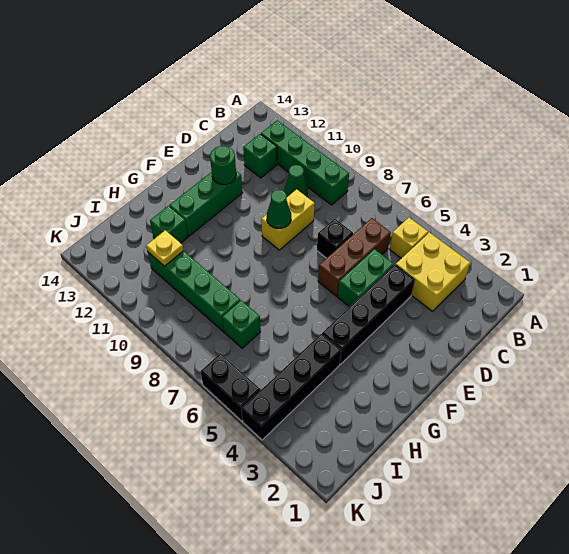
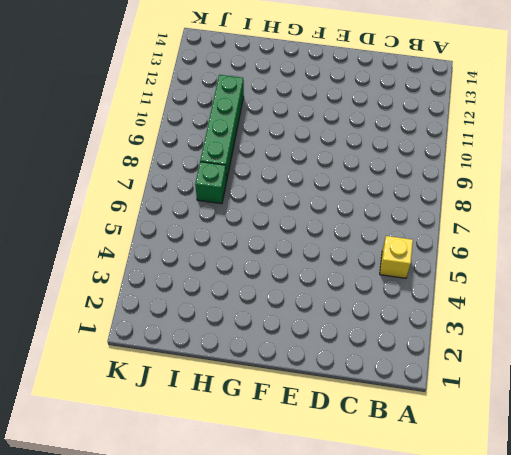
none -> yellow 2x2 brick [396,232,470,311]
none -> green 1x4 brick [261,120,349,205]
none -> brown 1x3 brick [318,218,391,296]

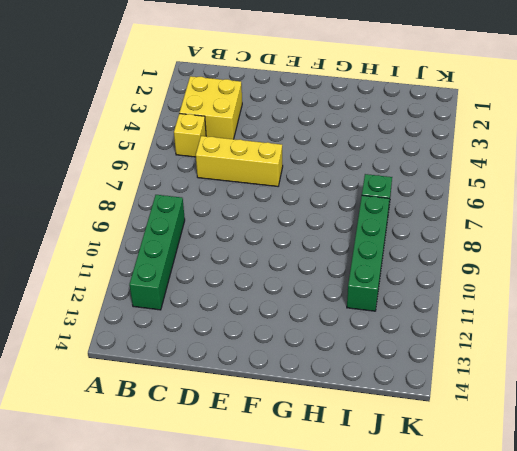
yellow 1x3 brick [196,136,283,186] -> brown 1x3 brick [318,218,391,296]
none -> green 1x1 cone [284,165,308,197]
none -> green 1x1 brick [243,134,277,178]
none -> black 1x4 brick [322,265,415,364]

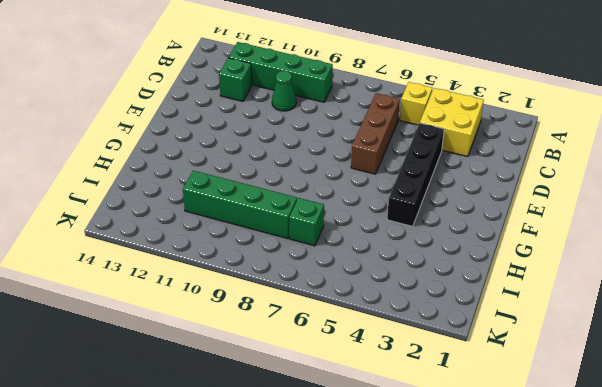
none -> green 1x2 brick [338,249,394,307]
none -> black 1x1 brick [317,219,353,258]
none -> yellow 1x2 brick [261,189,315,250]

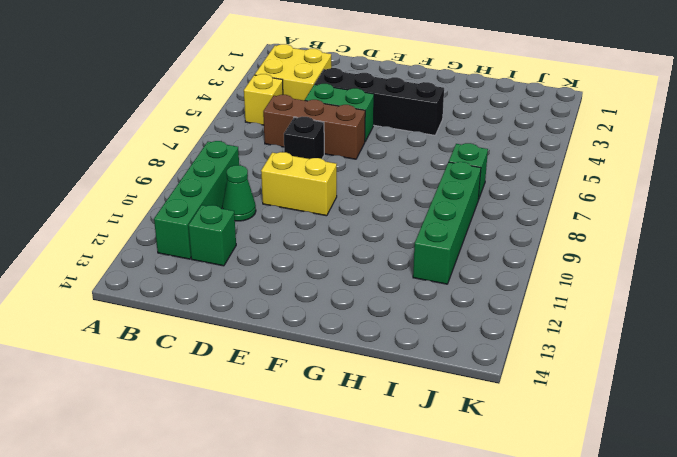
none -> green 1x3 brick [169,171,243,236]
none -> black 1x4 brick [241,334,341,440]
none -> green 1x1 brick [150,206,188,243]

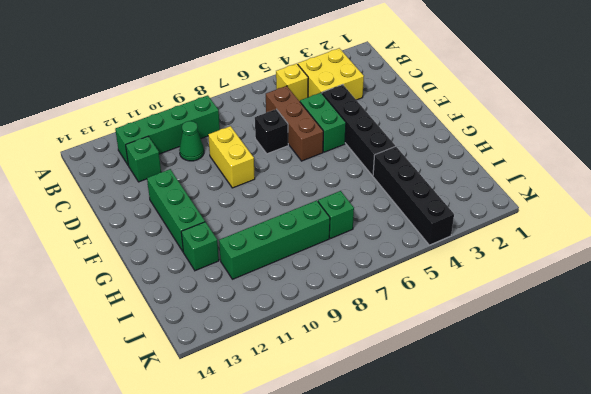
none -> black 1x2 brick [201,353,260,421]
none -> green 1x1 cone [267,190,291,228]
none -> green 1x1 round brick [210,146,236,184]

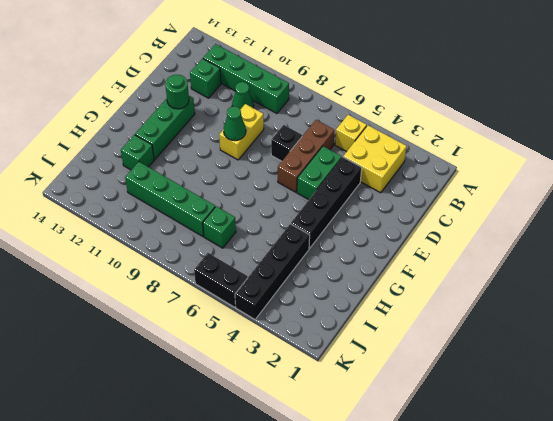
none -> yellow 1x1 plate [146,230,184,266]

